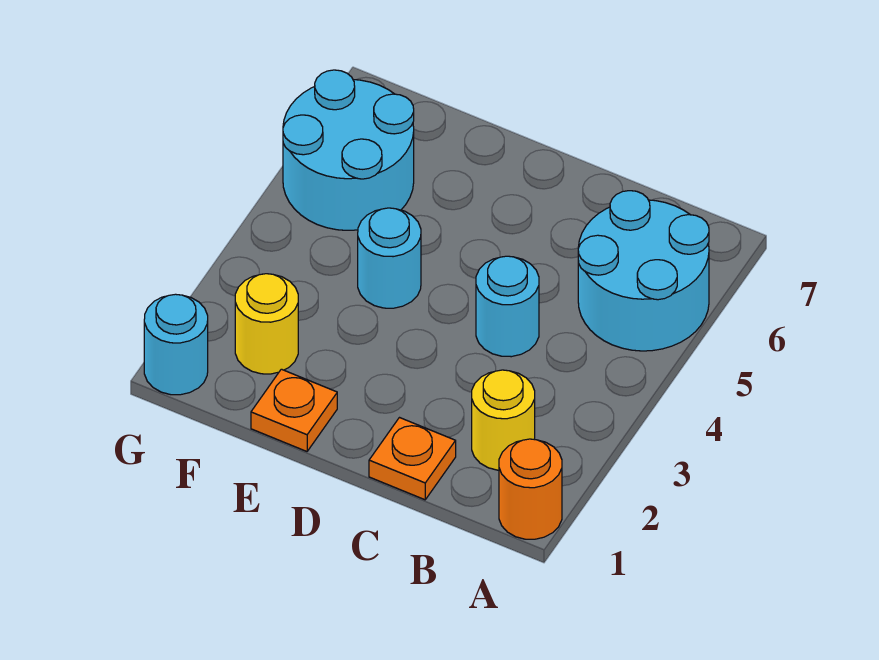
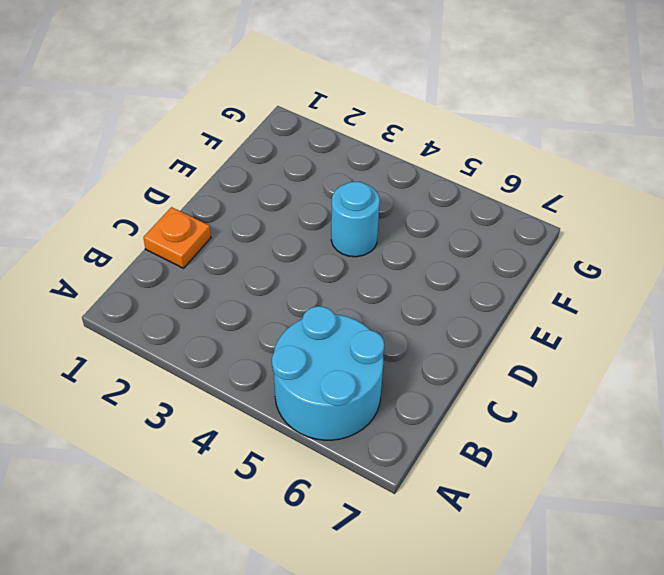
none -> orange 1x1 round brick [499,439,562,539]
none -> yellow 1x1 round brick [472,370,535,470]

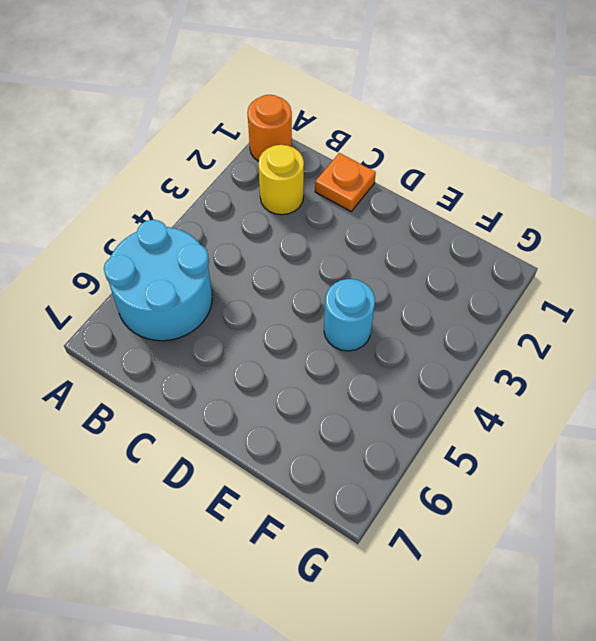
none -> cyan 1x1 round brick [476,256,539,357]
none -> orange 1x1 plate [251,369,337,451]

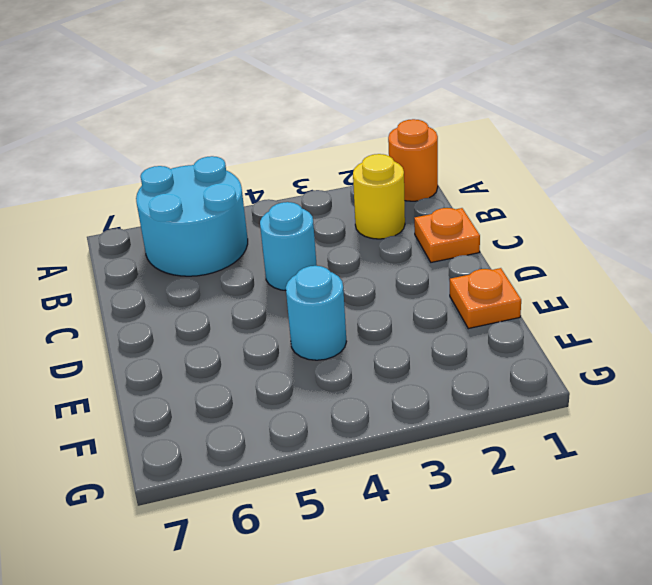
none -> yellow 1x1 round brick [235,274,298,374]
none -> cyan 2x2 round brick [283,70,414,230]

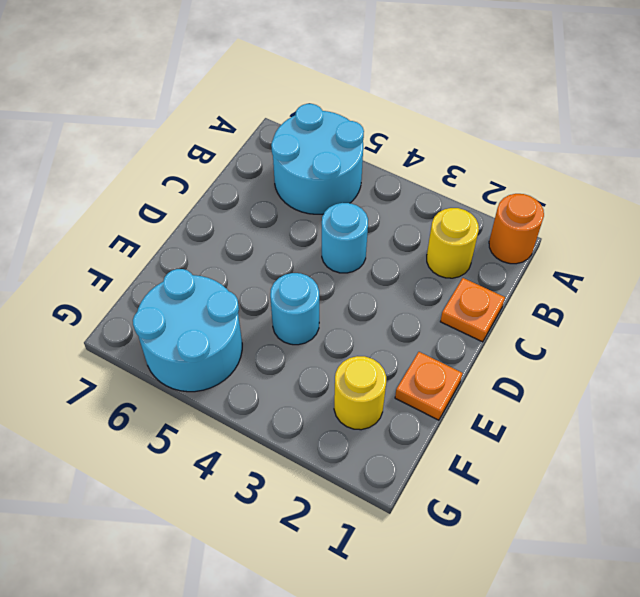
none -> cyan 1x1 round brick [144,294,208,395]

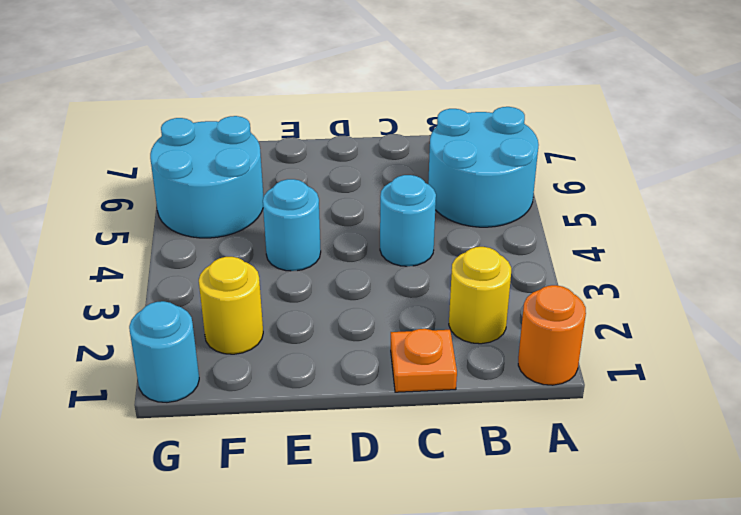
none -> orange 1x1 plate [251,369,337,451]

